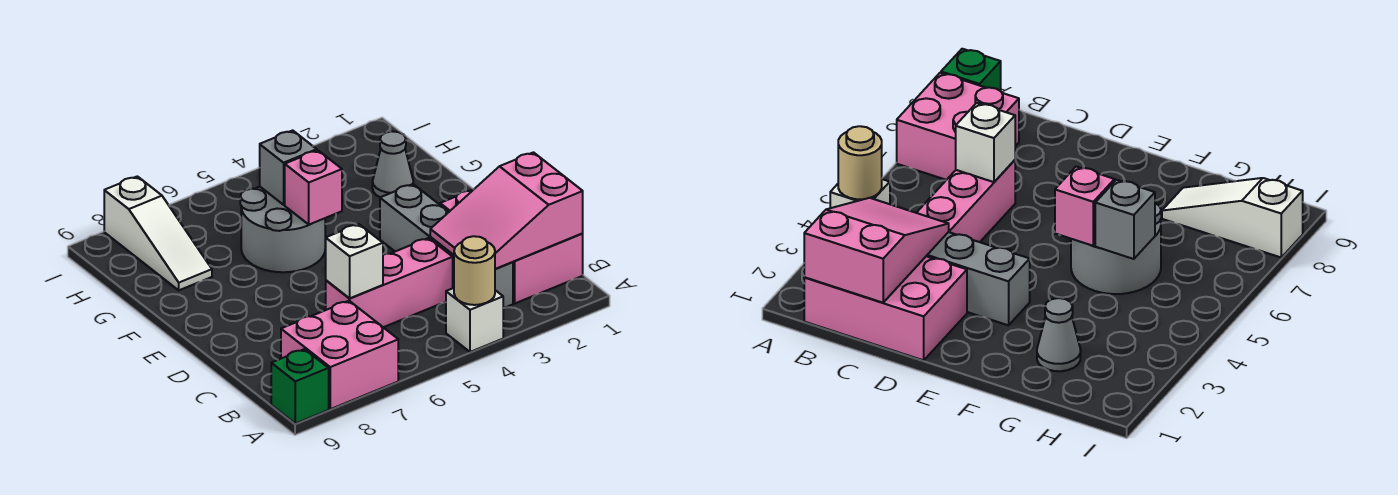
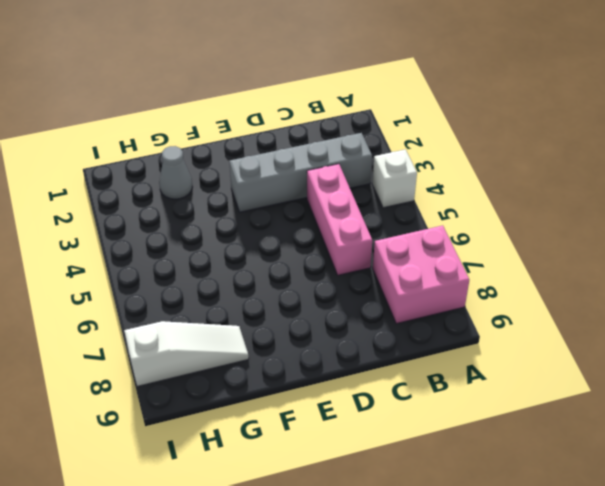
none -> green 1x1 brick [271,349,329,424]
none -> pink 2x3 brick [440,189,583,303]
none -> grey 2x2 round brick [240,187,325,272]

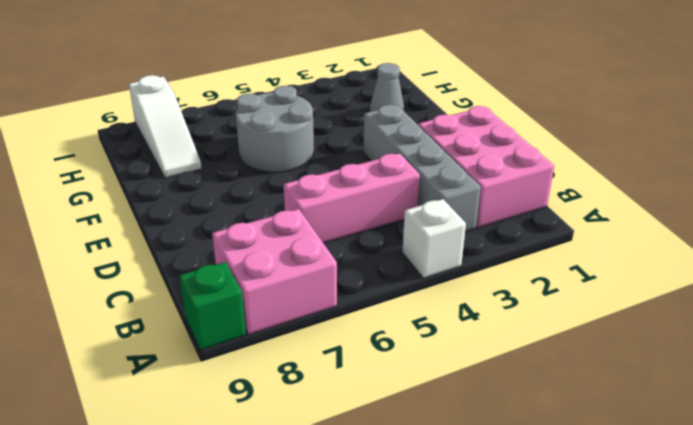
none -> tan 1x1 round brick [454,236,495,305]
none -> pink 2x3 slope [430,152,583,269]
none -> white 1x1 brick [326,224,383,298]

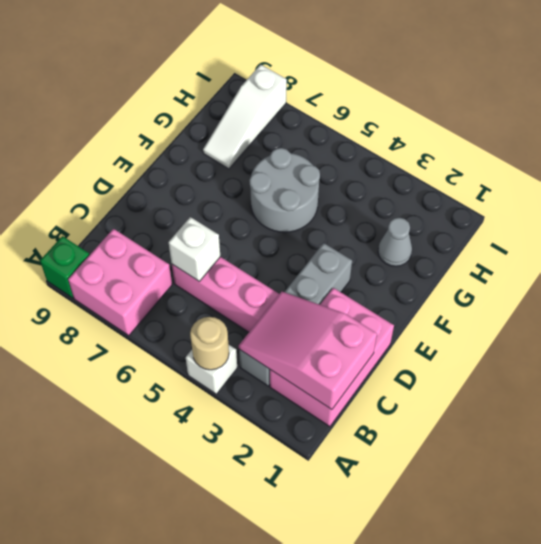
none -> pink 1x1 brick [285,150,342,225]
none -> grey 1x1 brick [260,130,317,205]

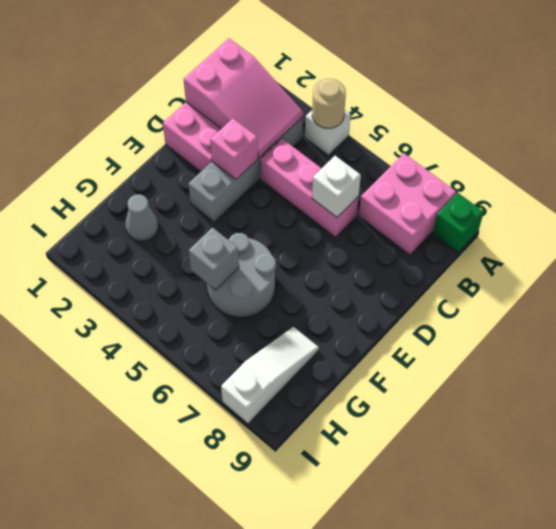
pink 1x1 brick [210,119,258,179] -> pink 1x1 brick moved to [285,150,342,225]

